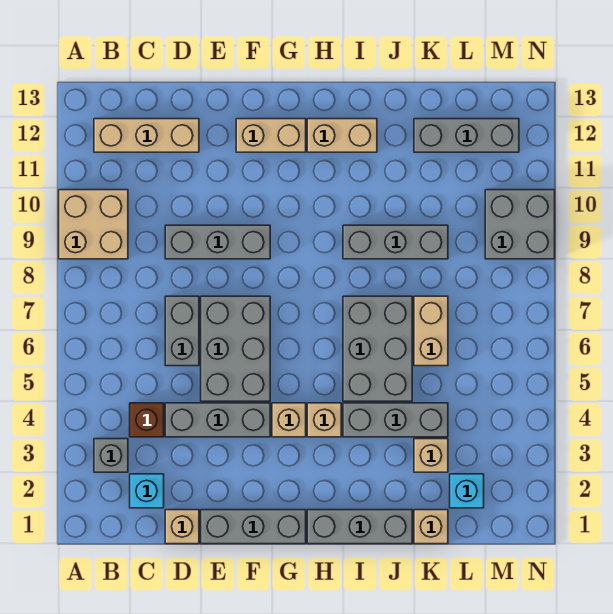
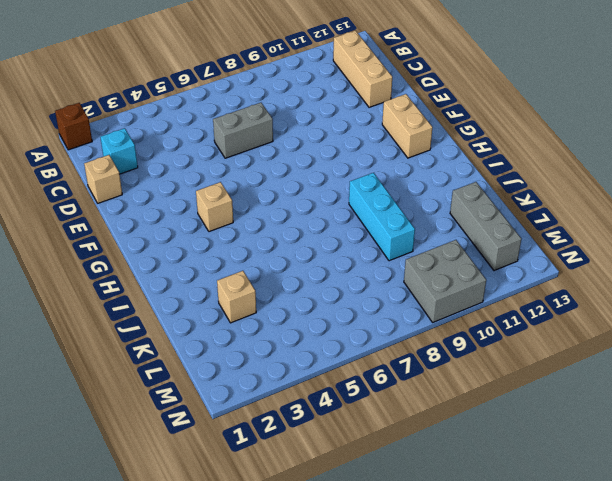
brown 1x1 brick [55,103,92,150] -> brown 1x1 brick moved to [130,403,164,437]
cyan 1x3 brick [349,173,415,261] -> grey 1x3 brick [343,225,448,259]
none -> tan 2x2 brick [59,190,128,259]
none -> grey 1x1 brick [94,439,128,472]
none -> grey 1x3 brick [165,403,270,437]

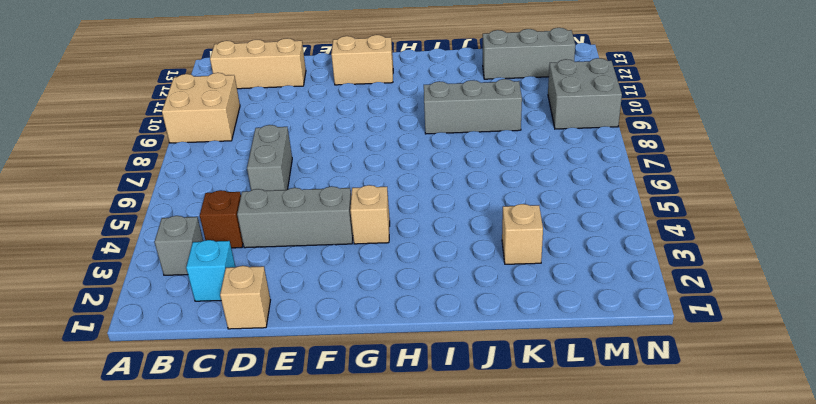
none -> grey 1x3 brick [165,225,270,259]
none -> grey 1x3 brick [201,510,306,544]
none -> grey 2x3 brick [201,296,270,401]

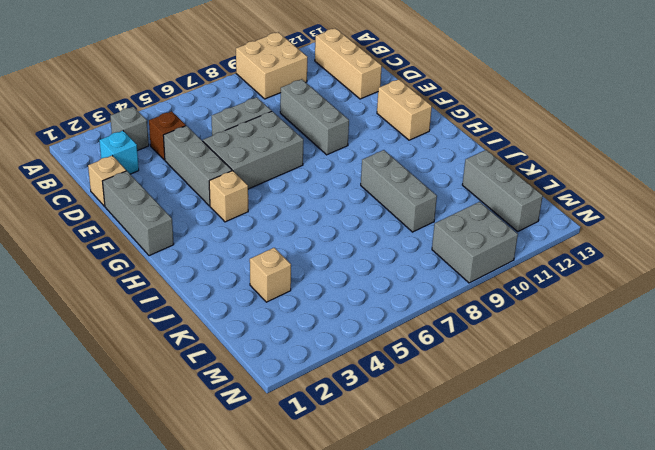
none -> grey 1x3 brick [307,510,412,544]
none -> tan 1x1 brick [307,403,341,437]
none -> tan 1x2 brick [307,119,377,152]

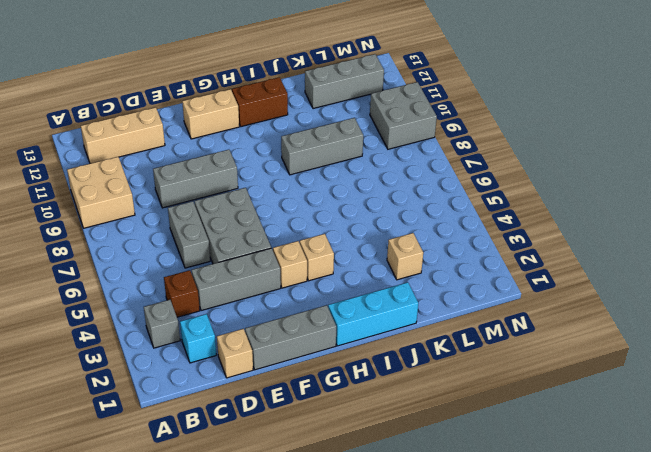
cyan 1x3 brick [328,282,418,346] -> grey 1x3 brick [307,510,412,544]
brown 1x2 brick [232,77,288,127] -> tan 1x2 brick [307,119,377,152]
none -> grey 1x3 brick [343,403,448,437]
none -> grey 2x3 brick [343,296,412,401]
none -> tan 1x1 brick [414,510,448,544]

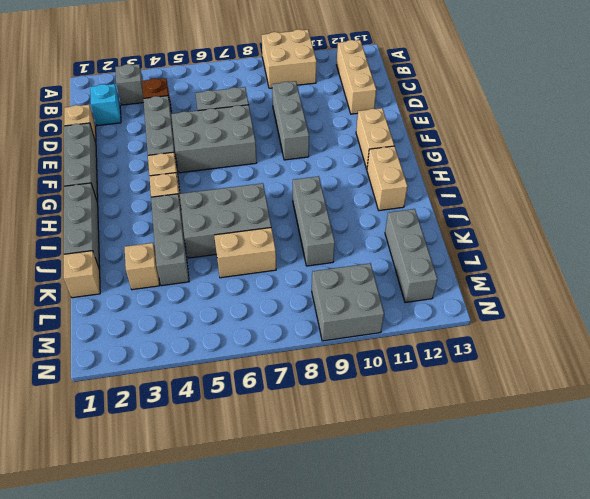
none -> cyan 1x1 brick [450,474,484,508]

